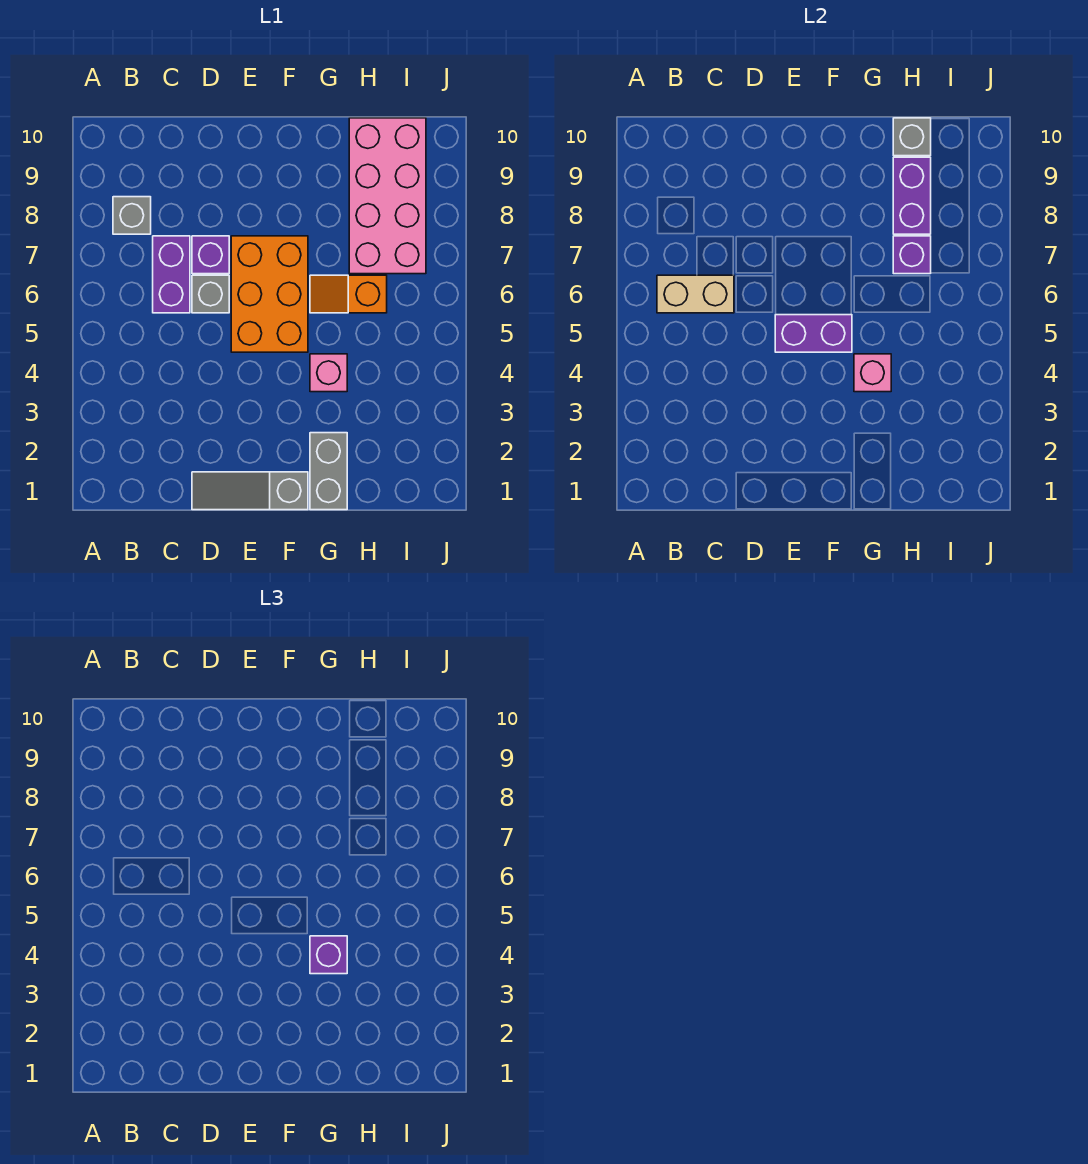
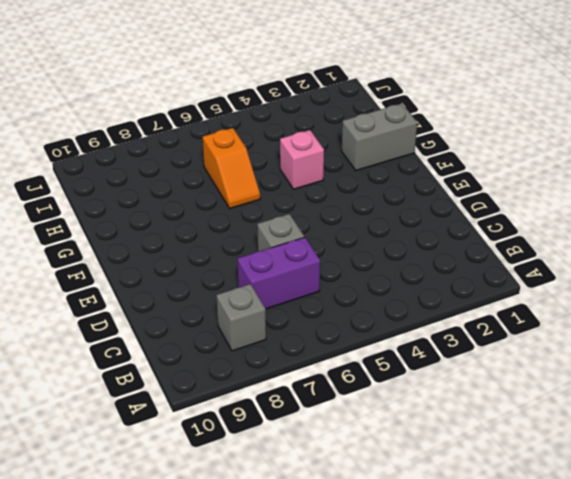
none -> grey 1x3 slope [192,472,308,510]
none -> purple 1x1 brick [192,236,229,274]
none -> orange 2x3 brick [231,236,308,352]

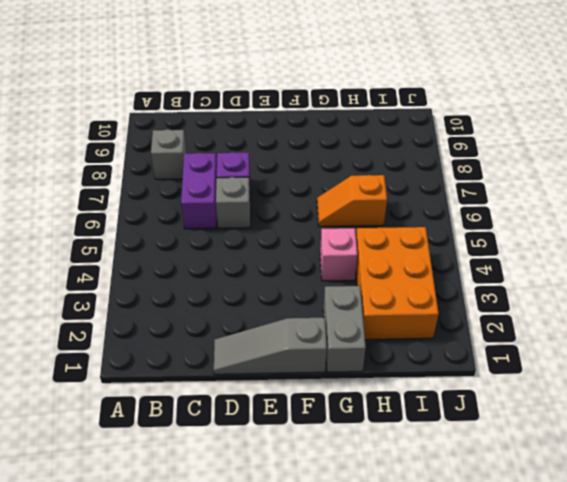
orange 2x3 brick [356,227,439,340] -> orange 2x3 brick moved to [231,236,308,352]
none -> pink 2x4 brick [349,118,426,274]
none -> tan 1x2 brick [657,275,734,313]
none -> purple 1x2 brick [775,315,852,352]

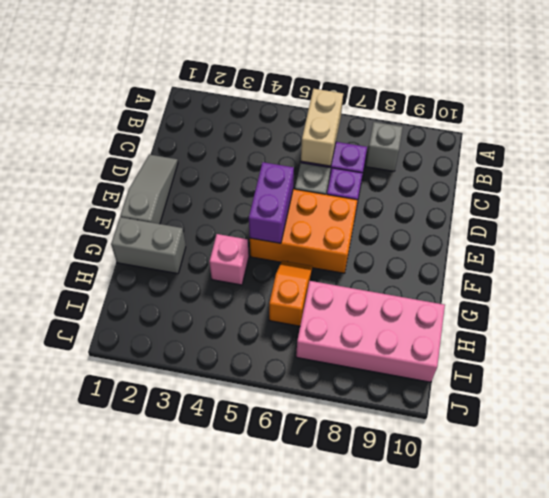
none -> pink 1x1 brick [854,354,891,392]
none -> purple 1x1 brick [893,236,931,274]
none -> purple 1x2 brick [893,157,931,234]

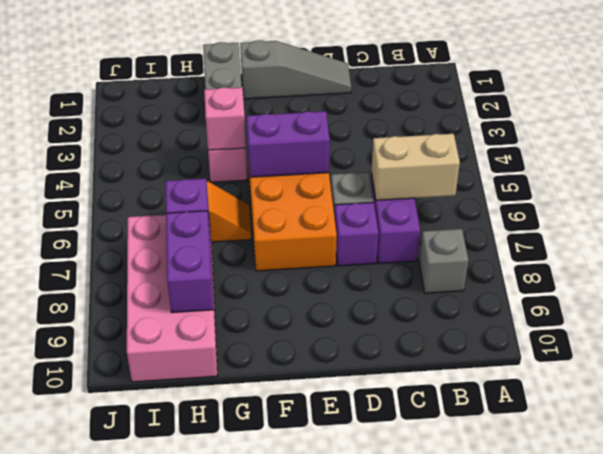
none -> grey 1x1 brick [893,118,931,156]
none -> purple 1x1 brick [310,936,347,974]

